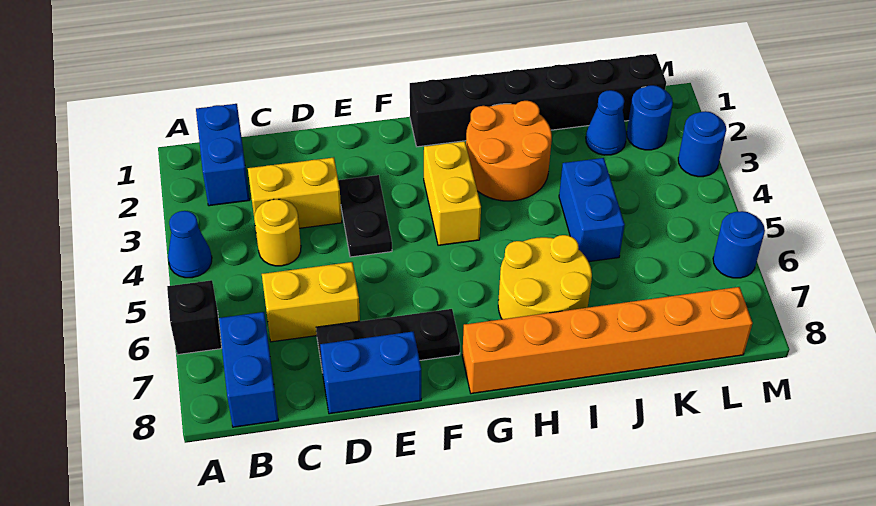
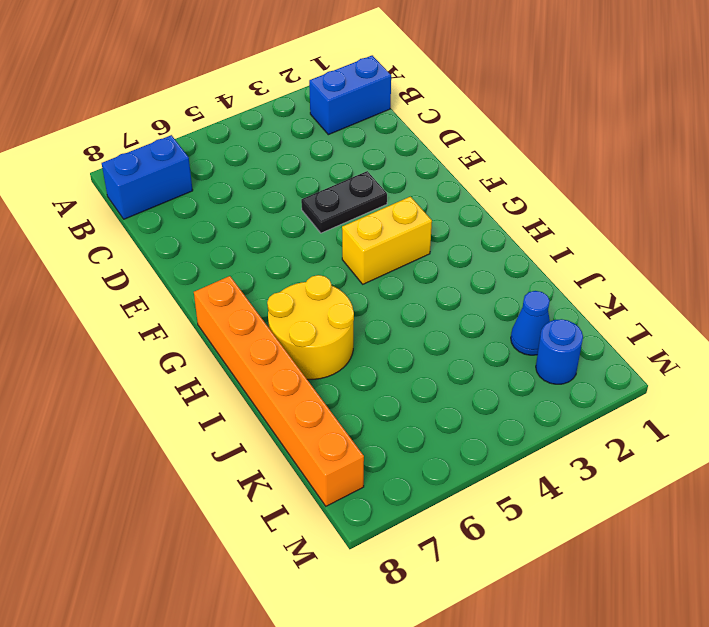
none -> blue 1x1 cone [168,211,212,278]
none -> black 1x1 brick [167,280,222,355]
none -> yellow 1x2 brick [248,157,342,228]

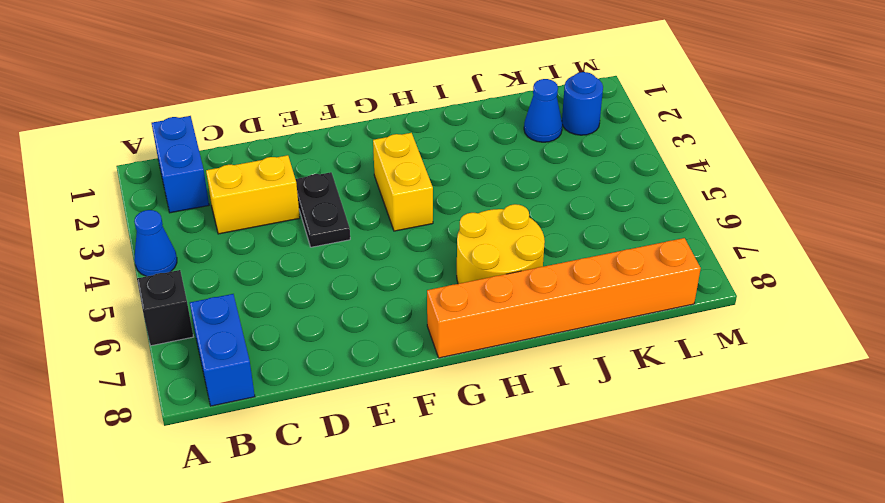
none -> yellow 1x1 round brick [254,199,301,266]
none -> yellow 1x2 brick [262,262,360,342]
none -> black 1x3 plate [316,309,460,373]

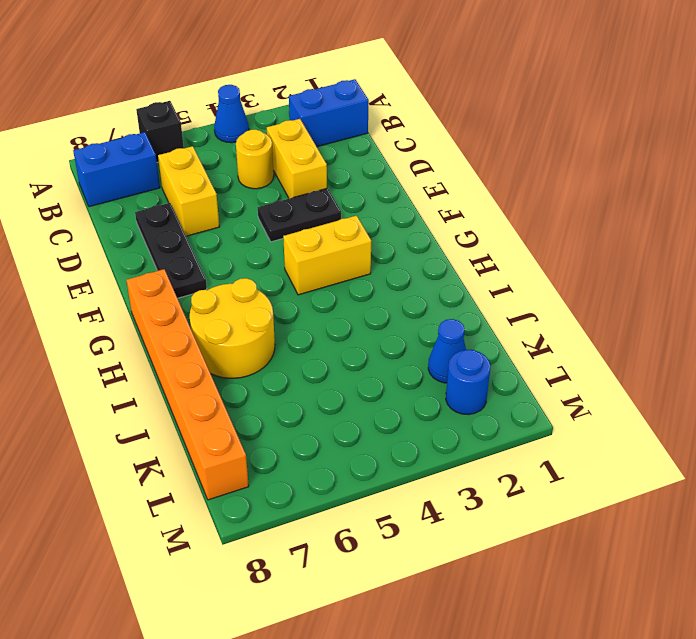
none -> blue 1x2 brick [320,331,421,414]
none -> black 1x6 brick [410,54,666,147]
none -> orange 2x2 round brick [466,101,552,201]

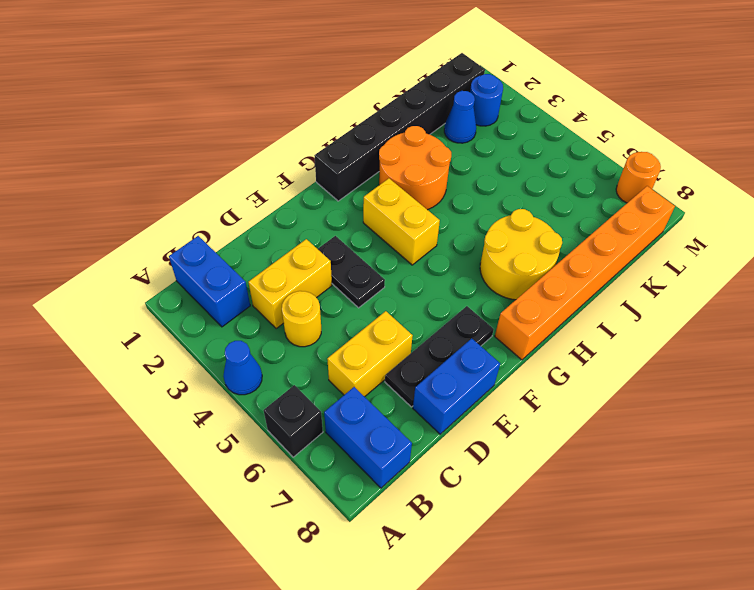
orange 1x1 round brick [616,152,661,203] -> none
none -> blue 1x2 brick [559,158,625,262]
none -> blue 1x1 round brick [678,111,726,177]
none -> blue 1x1 round brick [713,211,765,278]

